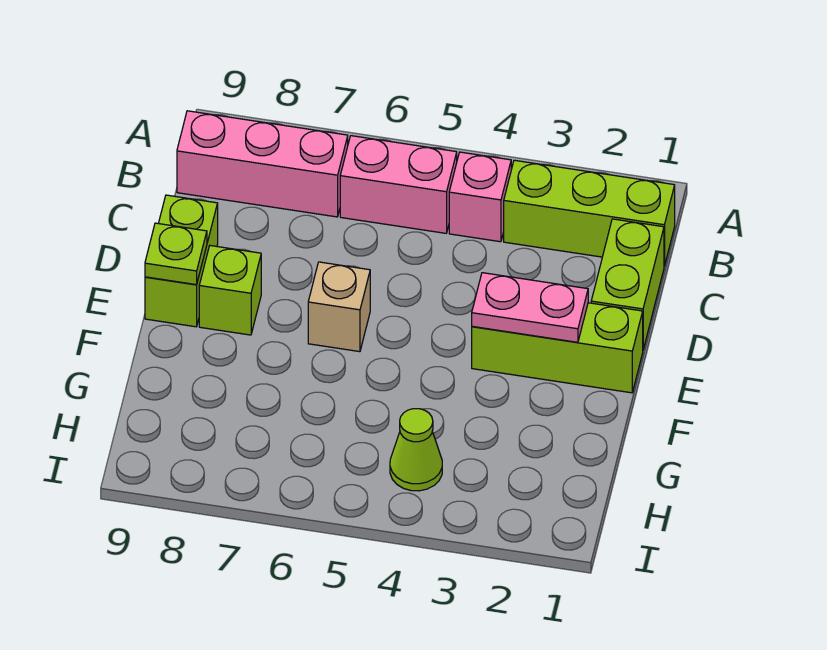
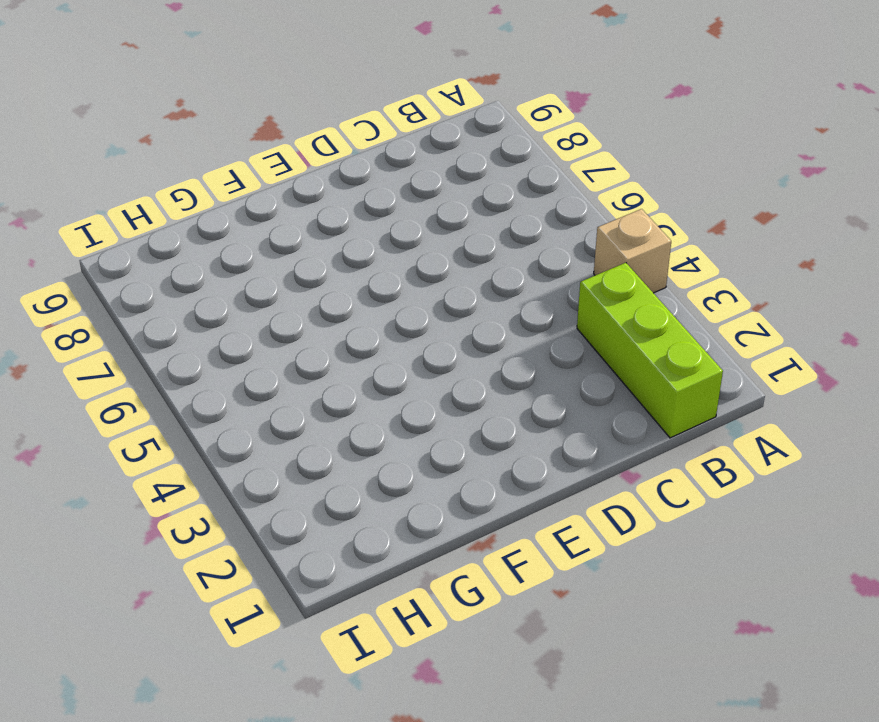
tan 1x1 brick [594,209,671,293] -> tan 1x1 brick moved to [308,262,370,352]
none -> pink 1x1 brick [449,152,511,242]
none -> pink 1x2 brick [340,136,457,233]
none -> pink 1x3 brick [177,111,348,217]

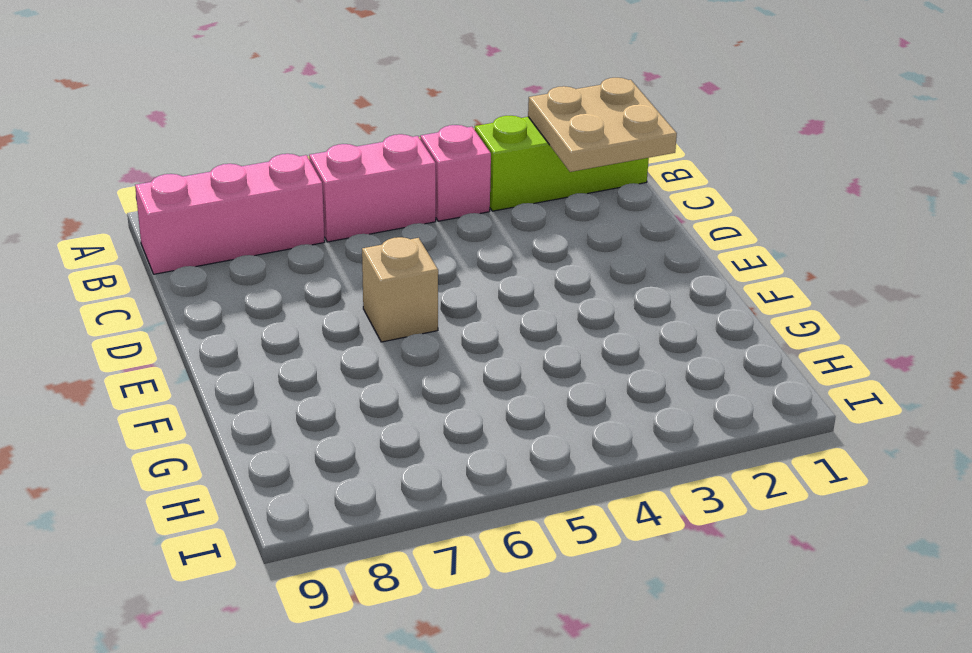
tan 2x2 plate [528,78,677,172] -> none
none -> lime 1x2 brick [591,219,664,349]
none -> lime 1x2 brick [145,195,218,327]
none -> lime 1x3 brick [472,303,643,393]

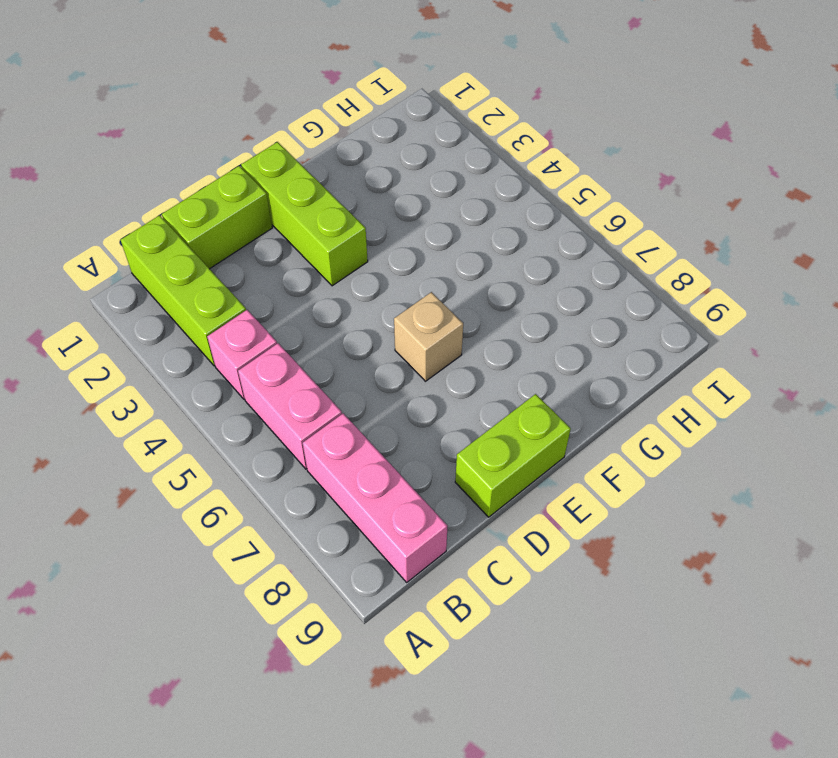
none -> lime 1x1 brick [199,246,261,335]
none -> lime 1x1 cone [390,409,442,491]
none -> pink 1x2 plate [472,273,588,342]

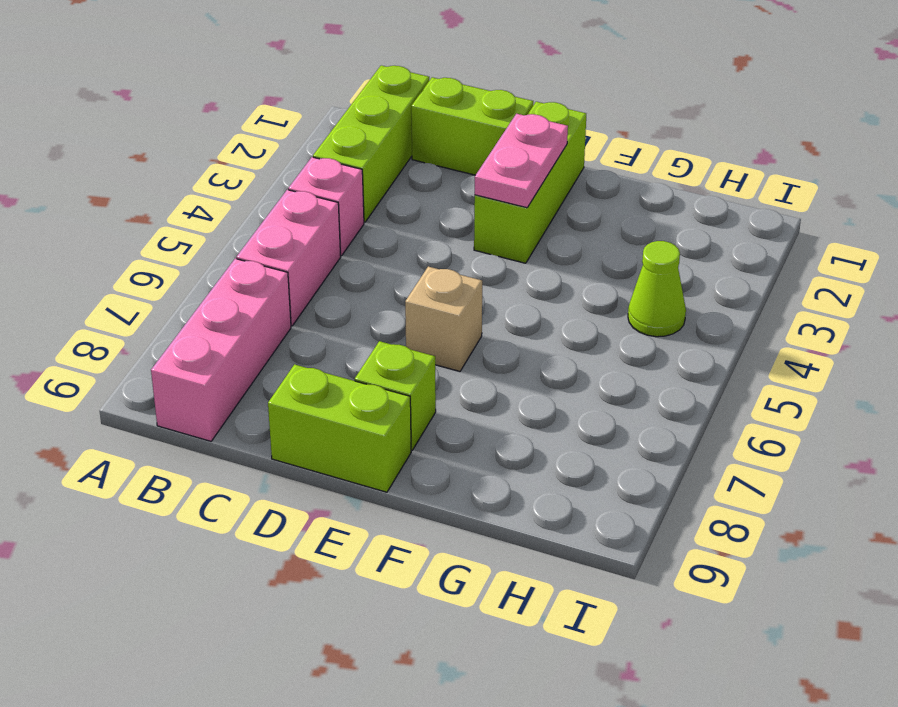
none -> lime 1x1 plate [145,223,207,285]

